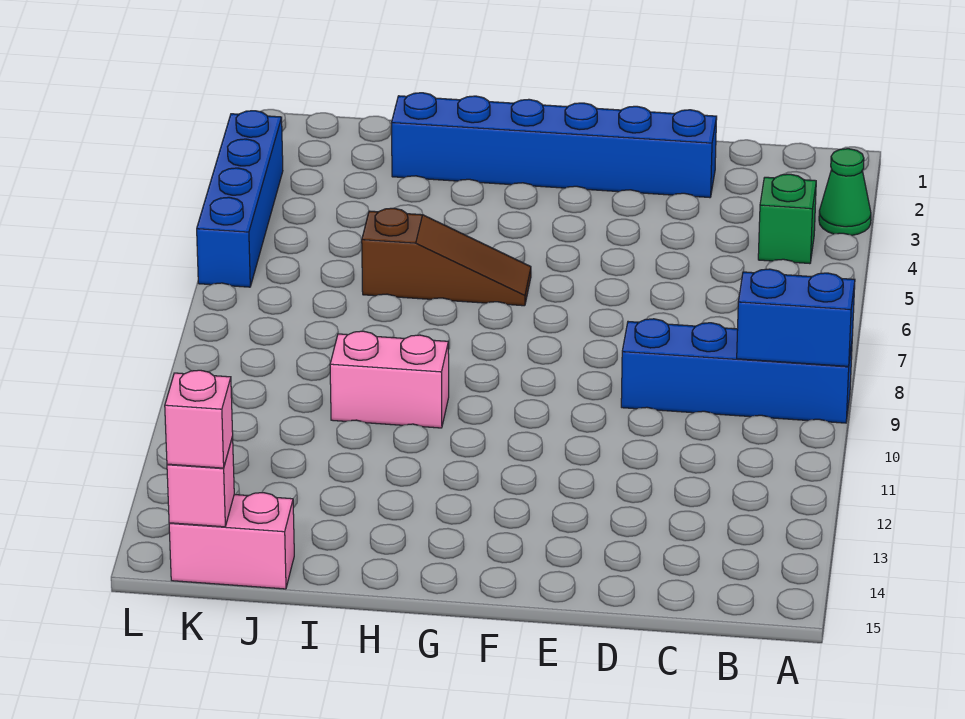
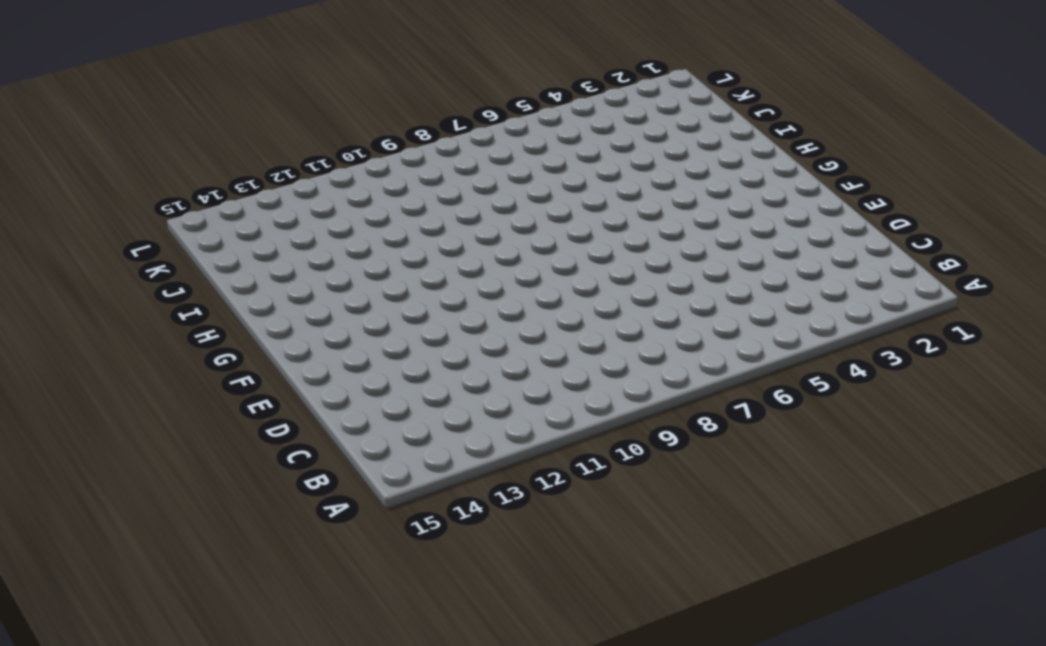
none -> green 1x1 cone [819,149,871,235]
none -> blue 1x4 brick [621,319,852,423]

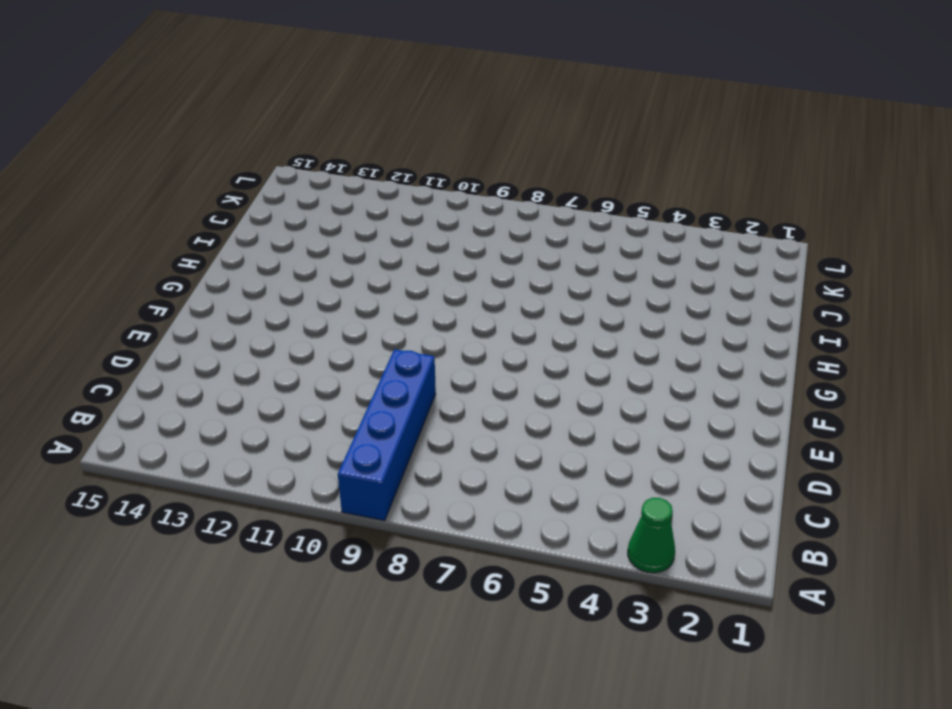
none -> green 1x1 brick [758,174,816,264]
none -> blue 1x6 brick [391,93,717,198]

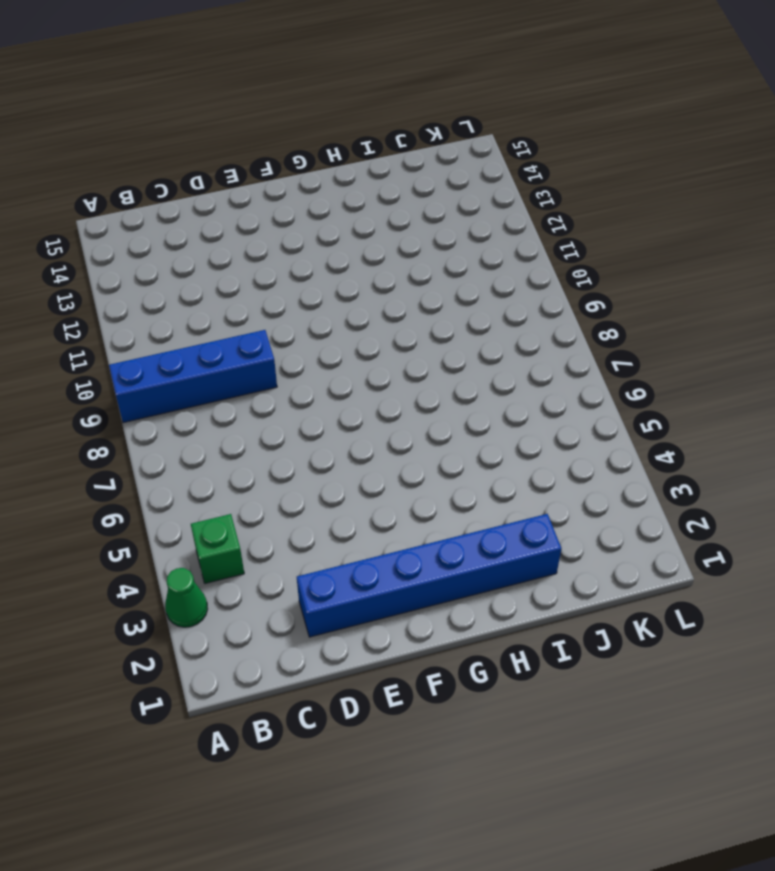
none -> brown 1x3 slope [362,208,531,306]
none -> pink 1x2 brick [330,331,449,428]

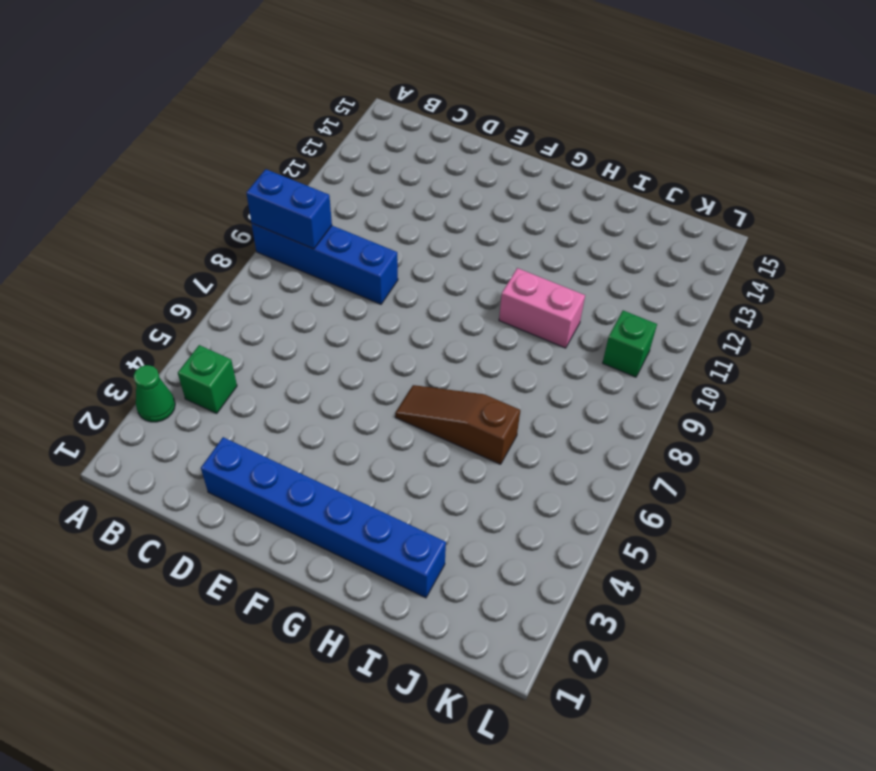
green 1x1 brick [603,311,657,377] -> none
none -> pink 1x2 brick [169,493,294,589]
none -> blue 1x4 brick [197,111,283,287]

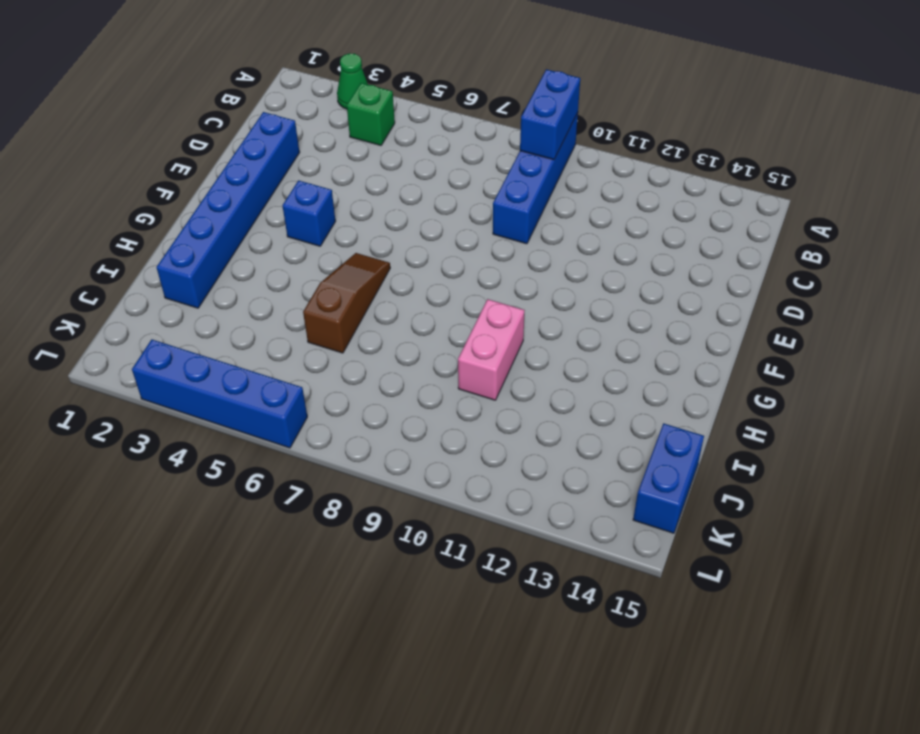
blue 1x1 brick [282,180,335,246] -> none
blue 1x2 brick [633,423,704,533] -> pink 1x2 brick [169,493,294,589]
none -> pink 1x1 brick [167,437,234,527]
none -> pink 1x1 brick [165,370,233,468]

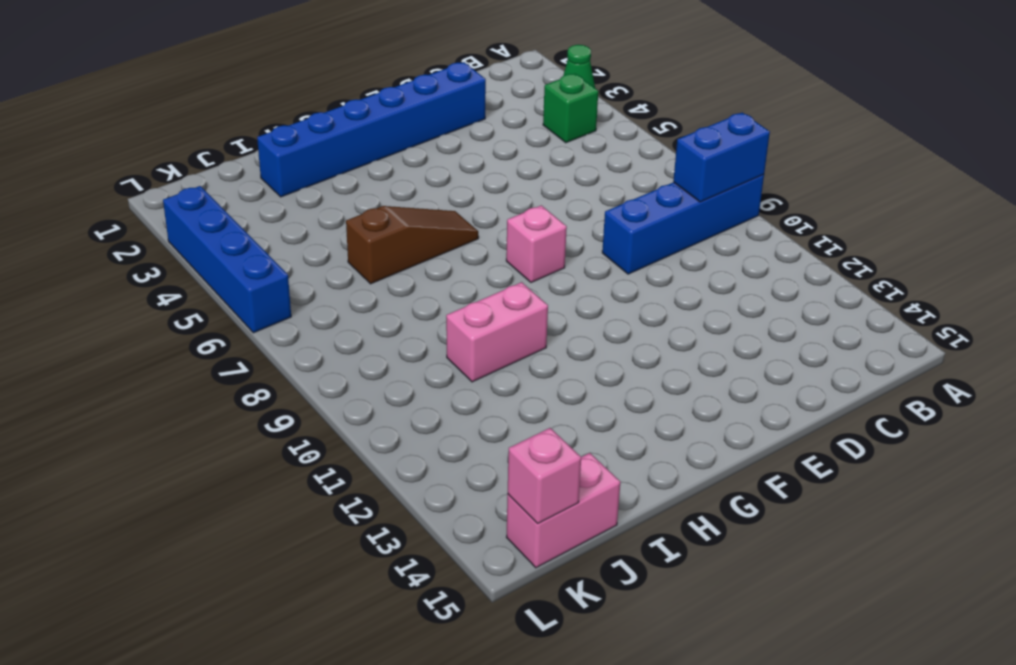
pink 1x1 brick [506,205,567,282] -> pink 1x1 brick moved to [165,370,233,468]

